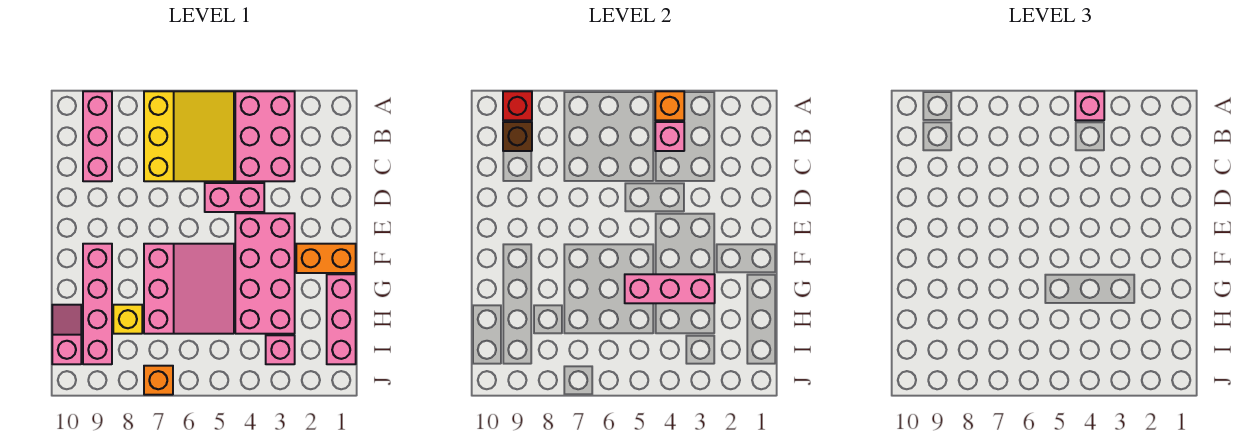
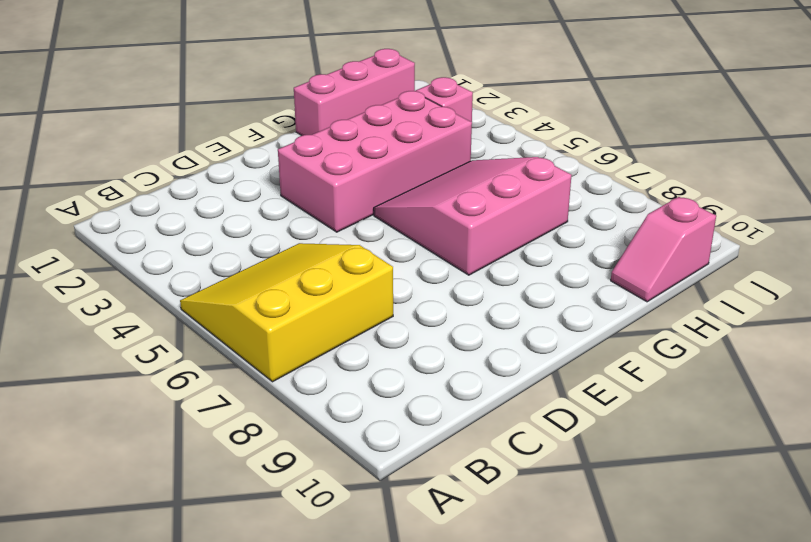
none -> pink 2x3 brick [235,91,295,181]
none -> pink 1x3 brick [83,91,112,181]
none -> pink 1x2 brick [205,183,264,212]

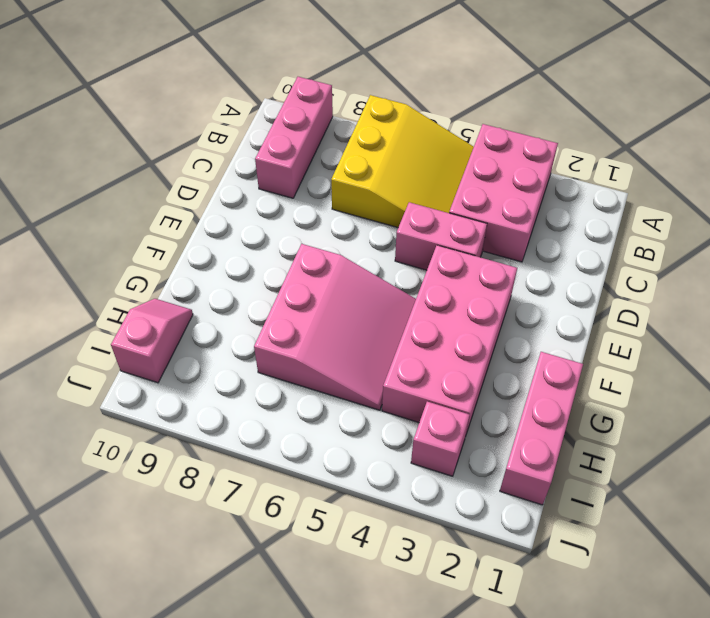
none -> orange 1x2 brick [296,244,356,273]
none -> pink 1x4 brick [83,244,112,364]
none -> yellow 1x1 brick [113,305,142,334]

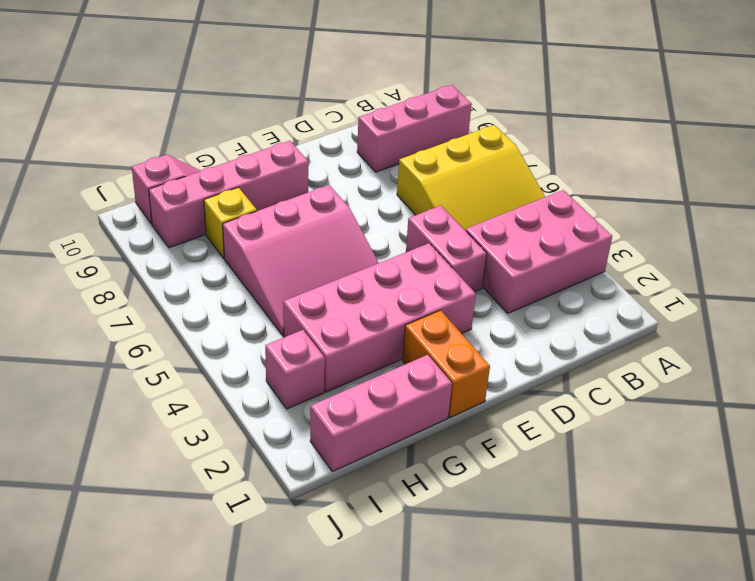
none -> orange 1x1 brick [144,366,173,395]
none -> orange 1x1 brick [655,91,684,120]
none -> red 1x1 brick [503,91,532,120]

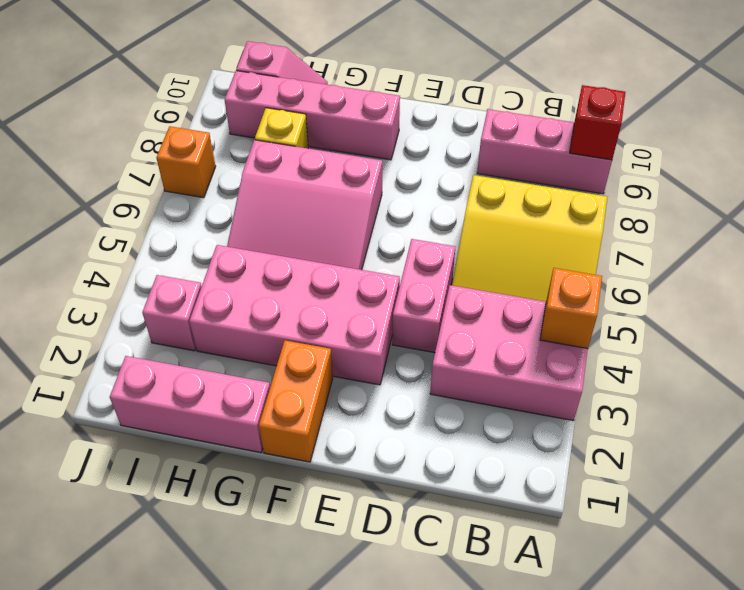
none -> pink 1x1 brick [655,122,684,151]
none -> brown 1x1 brick [503,122,532,151]
none -> pink 1x3 brick [625,274,715,303]

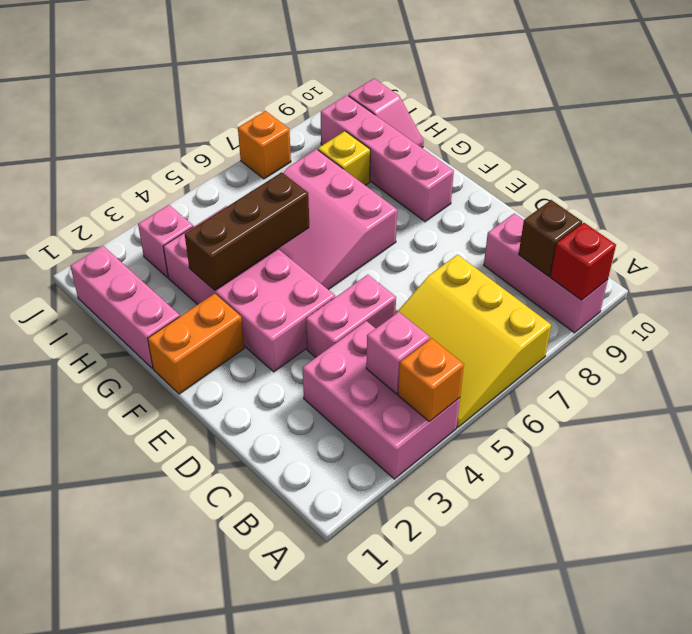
brown 1x3 brick [185,172,309,290] -> pink 1x3 brick [625,274,715,303]
none -> pink 1x1 brick [1075,91,1104,120]

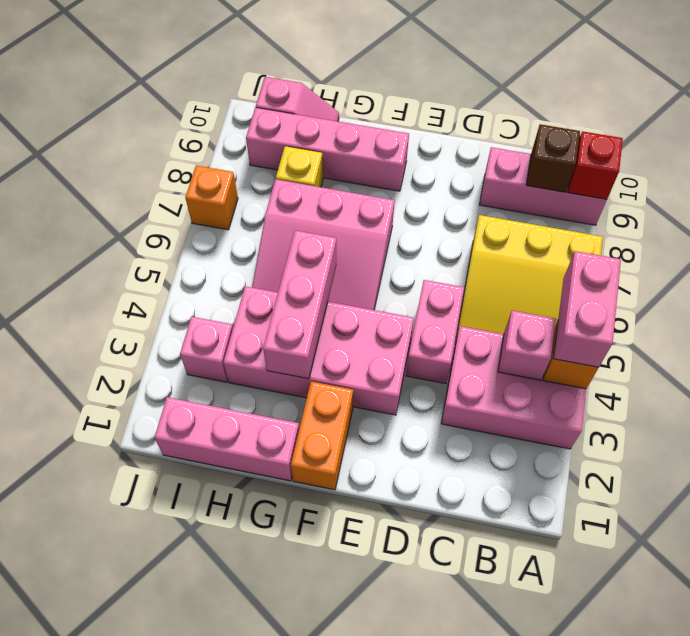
pink 1x2 brick [553,251,621,367] -> pink 1x1 brick [1075,91,1104,120]

